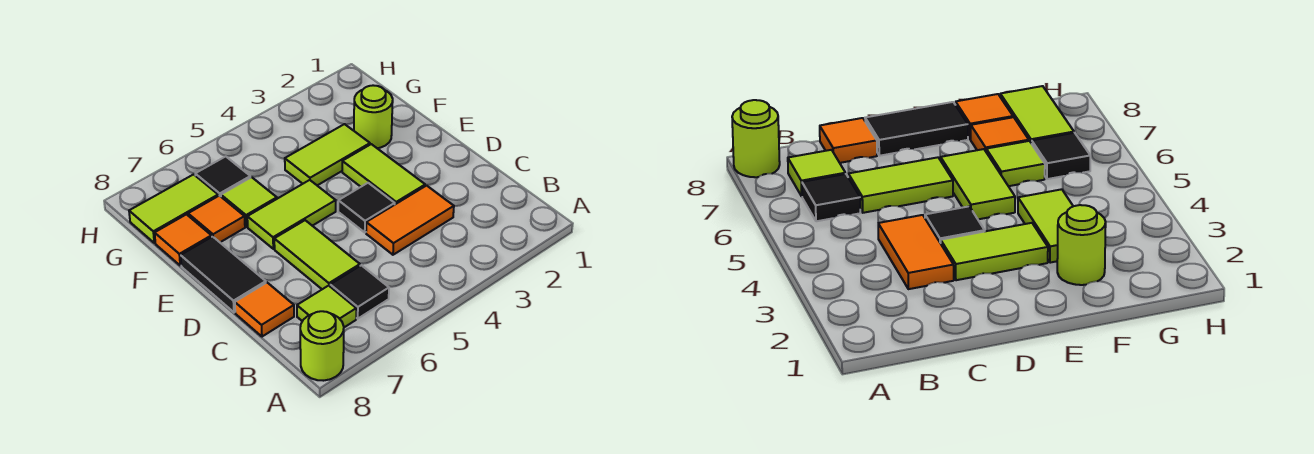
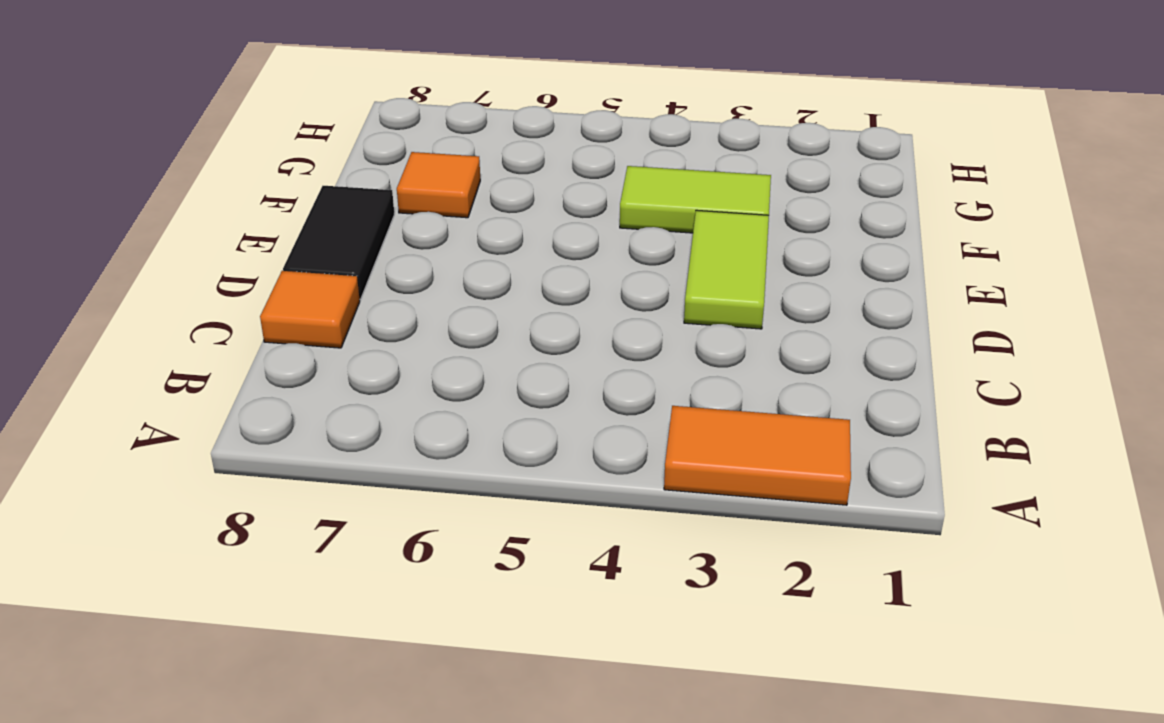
orange 1x2 tile [664,406,851,505] -> orange 1x2 tile moved to [366,186,454,255]
none -> lime 1x1 round brick [300,311,344,381]
none -> black 1x1 tile [330,265,389,319]
none -> lime 1x1 tile [297,286,356,327]

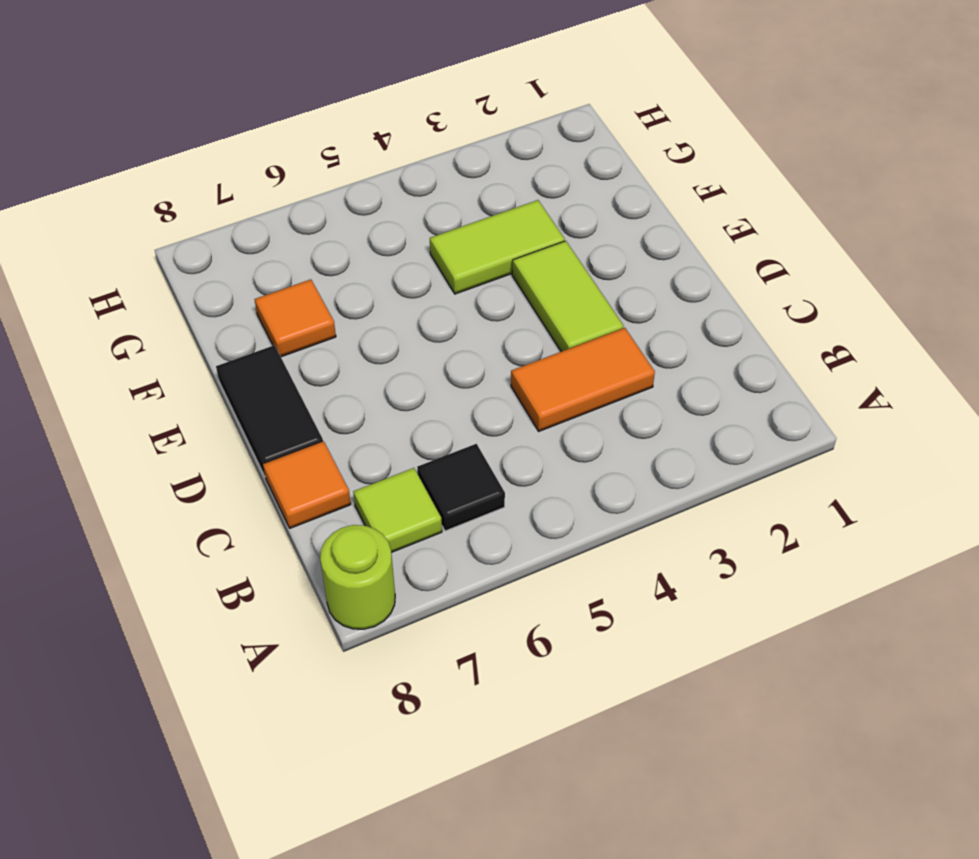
none -> lime 1x2 tile [274,220,360,289]
none -> black 1x1 tile [338,183,395,232]
none -> lime 1x2 tile [247,180,336,249]

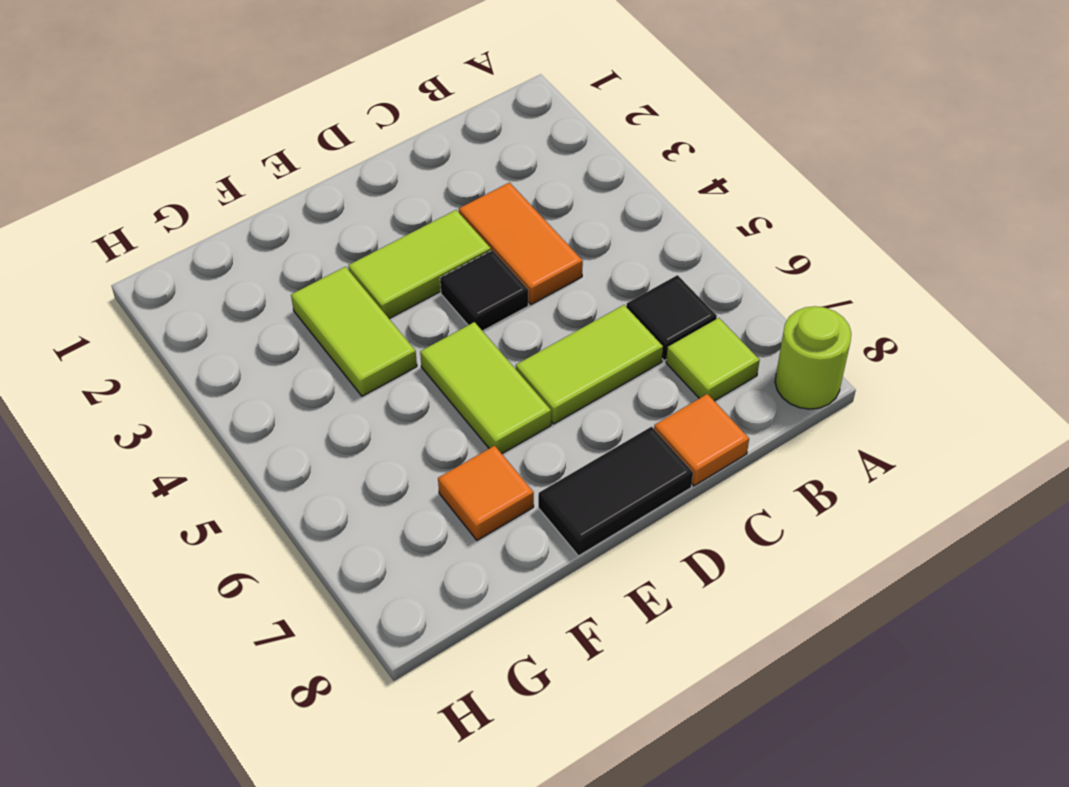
none -> lime 1x1 round brick [354,85,393,148]
none -> lime 1x1 tile [221,177,277,227]
none -> orange 1x1 tile [155,214,212,265]

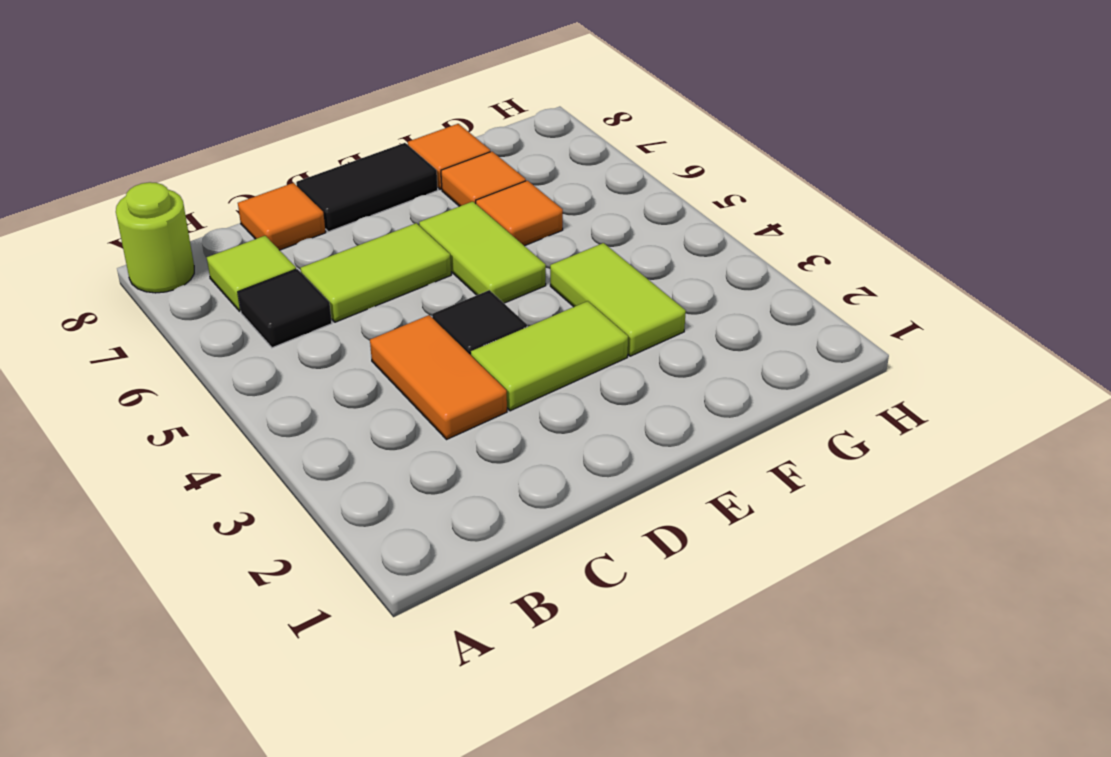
orange 1x1 tile [476,180,563,246] -> lime 1x1 tile [221,177,277,227]
none -> lime 1x1 round brick [354,85,393,148]
none -> black 1x1 tile [195,157,250,196]
none -> lime 1x2 tile [129,174,218,243]

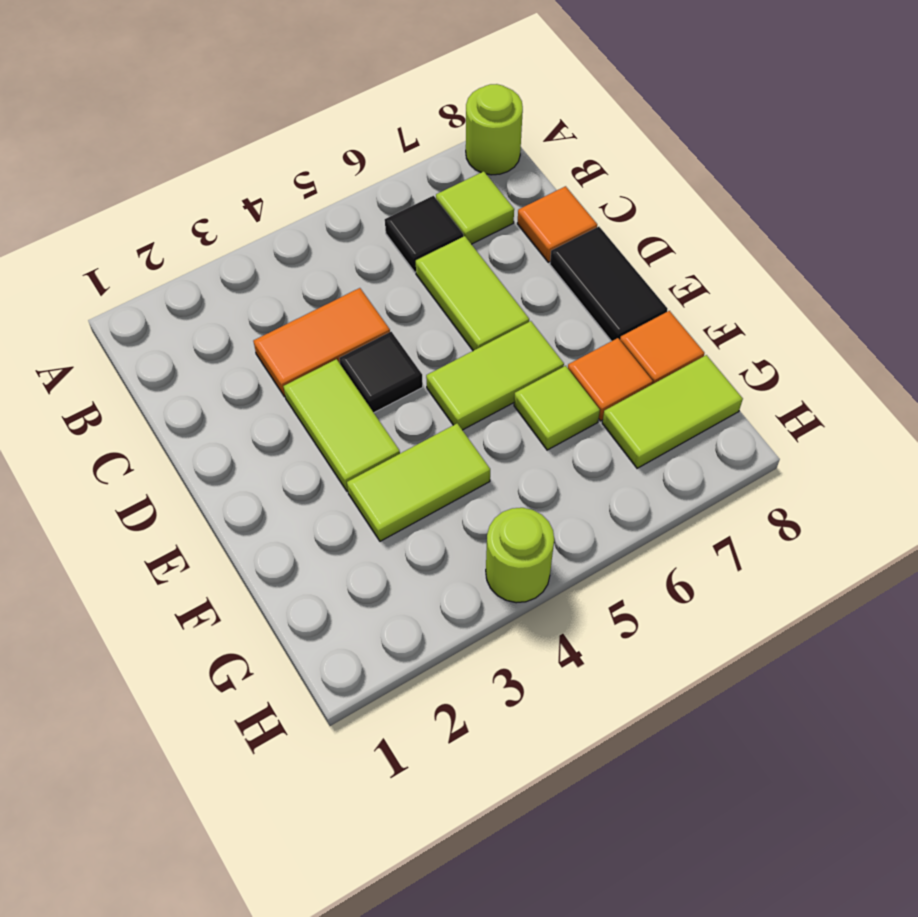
lime 1x1 round brick [486,508,554,603] -> lime 1x1 round brick moved to [354,85,393,148]
none -> black 1x1 tile [195,157,250,196]

